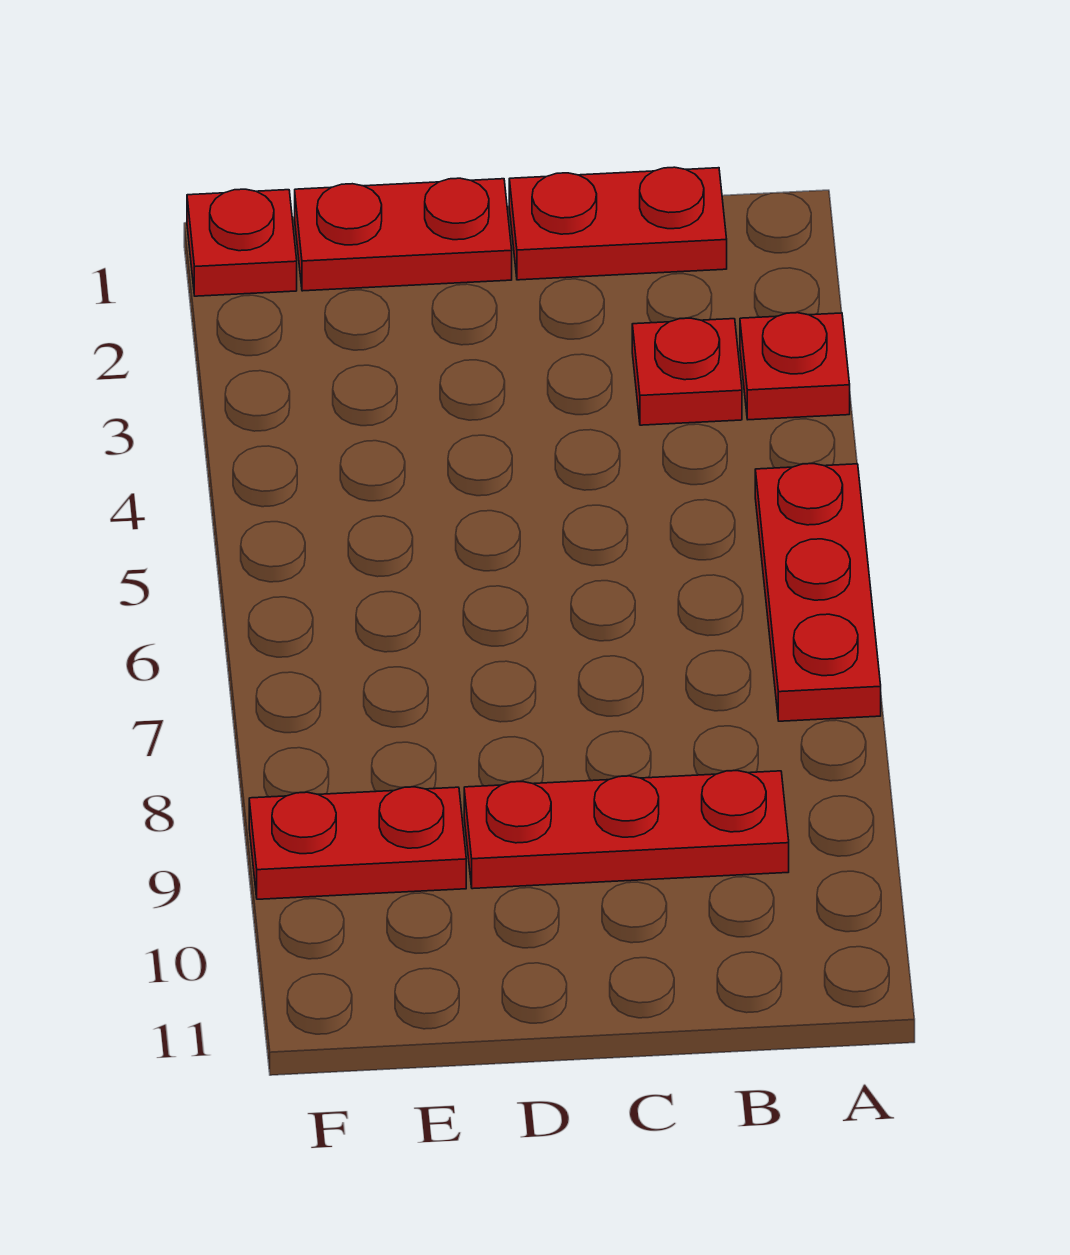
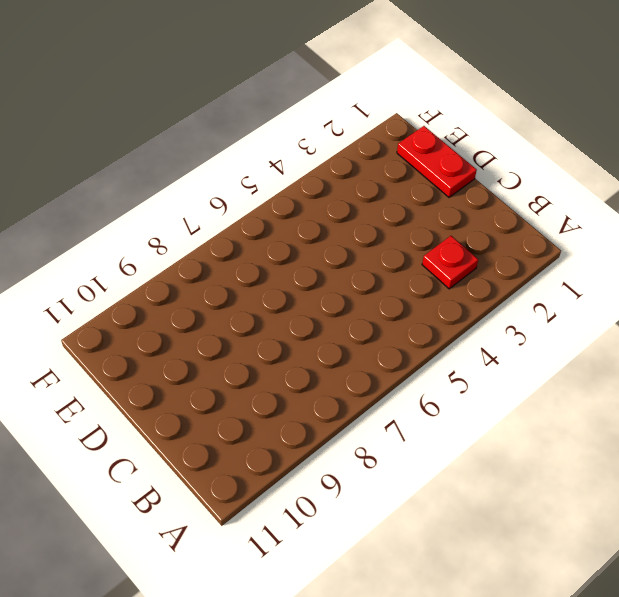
none -> red 1x1 plate [740,313,850,420]
none -> red 1x3 plate [755,464,881,721]

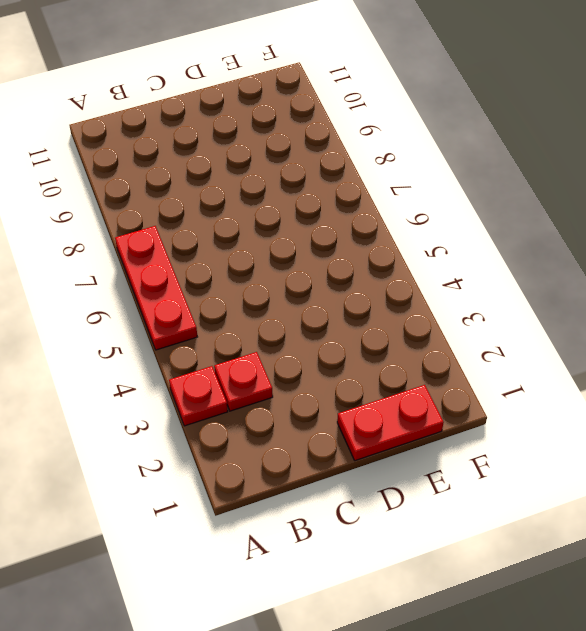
none -> red 1x2 plate [509,167,727,280]
none -> red 1x3 plate [464,771,789,889]

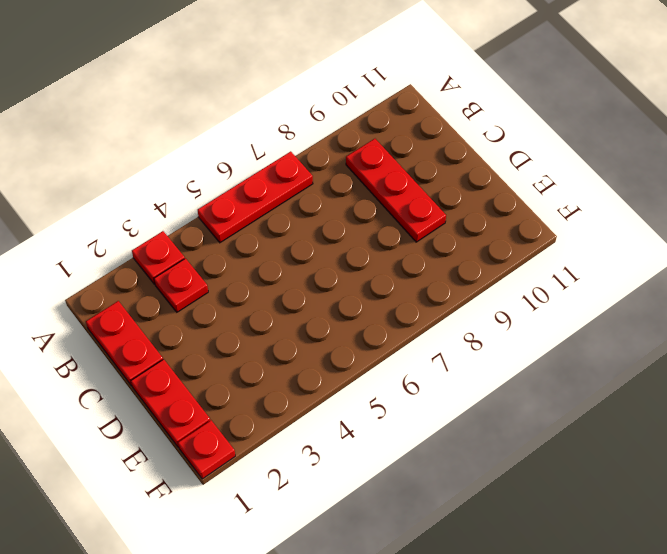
none -> red 1x2 plate [249,787,466,899]

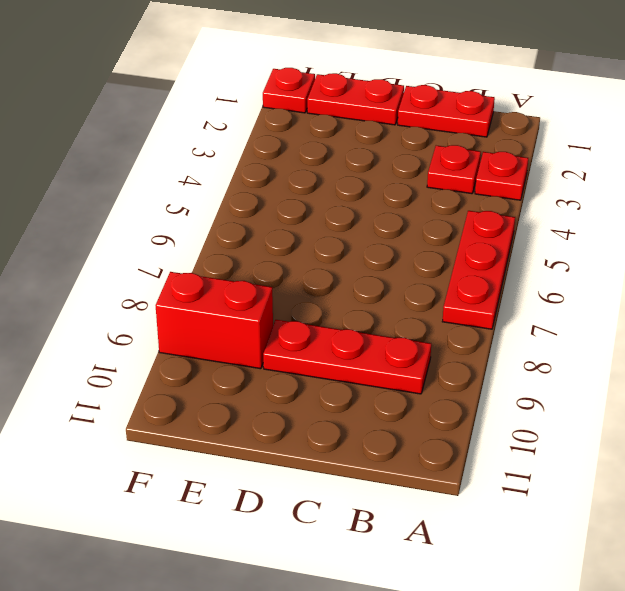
red 1x2 brick [155,272,273,369] -> red 1x2 plate [249,787,466,899]

